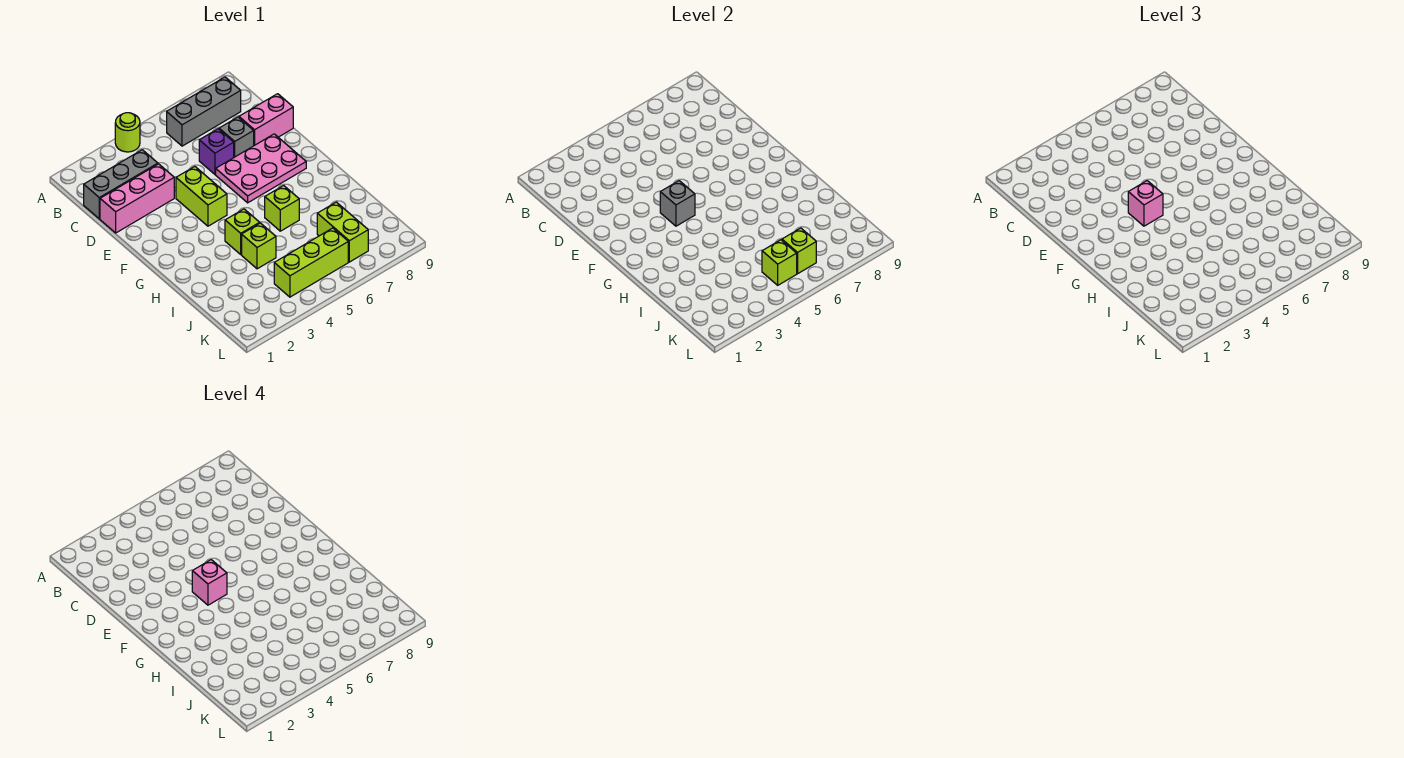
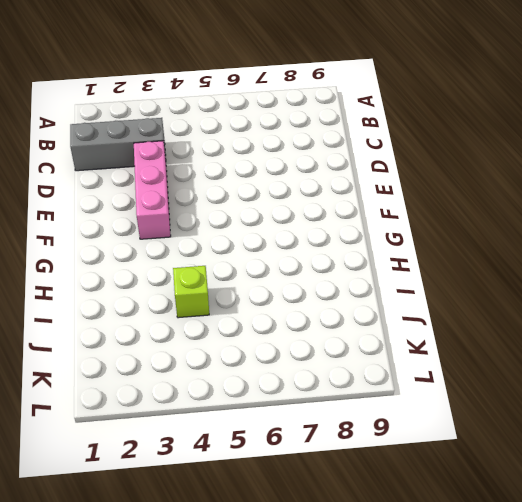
pink 1x3 brick [134,141,171,239] -> pink 1x3 brick turned to [100,164,174,233]
none -> lime 1x1 round brick [115,113,140,152]
none -> grey 1x3 brick [167,77,241,146]
none -> purple 1x1 brick [199,129,234,174]

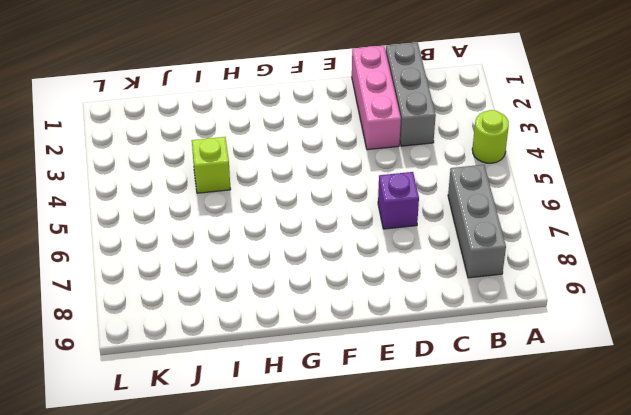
none -> grey 1x1 brick [219,117,254,157]
none -> pink 1x2 brick [239,94,293,145]
none -> lime 1x2 brick [176,166,227,226]

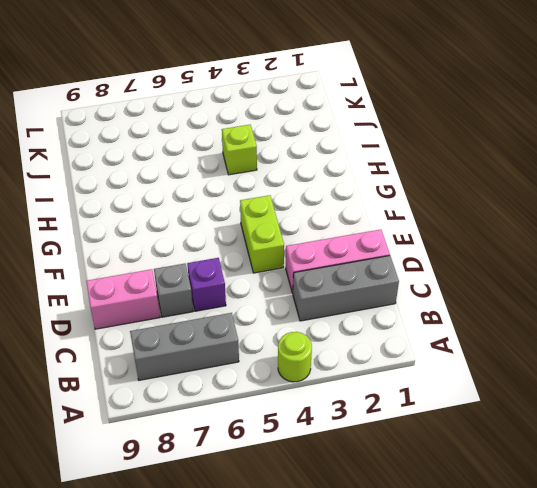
none -> pink 2x3 plate [216,134,306,203]
none -> lime 1x1 brick [225,209,260,254]
none -> lime 1x1 brick [265,186,299,231]

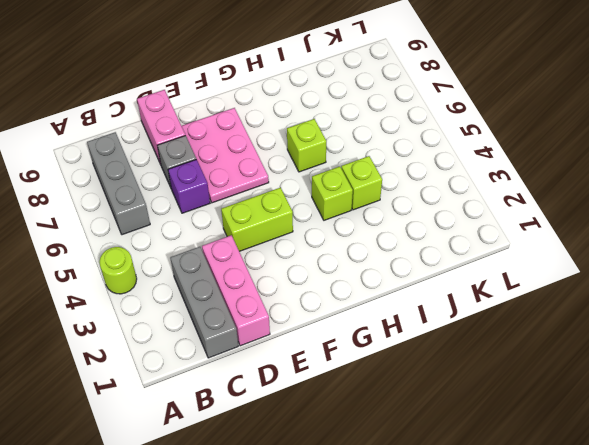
none -> lime 1x2 brick [317,202,368,262]
none -> lime 1x3 brick [274,228,348,297]
none -> grey 1x1 brick [660,181,695,226]

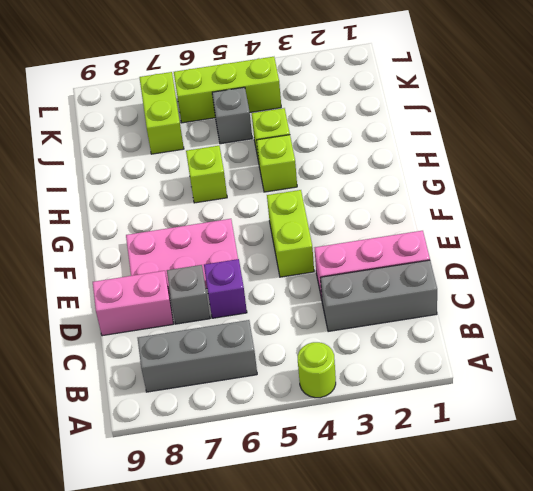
grey 1x1 brick [212,87,252,144] -> grey 1x1 brick moved to [660,181,695,226]
none -> lime 1x1 brick [762,240,797,285]
none -> lime 1x1 brick [782,228,816,274]
none -> pink 1x1 brick [1128,181,1163,226]

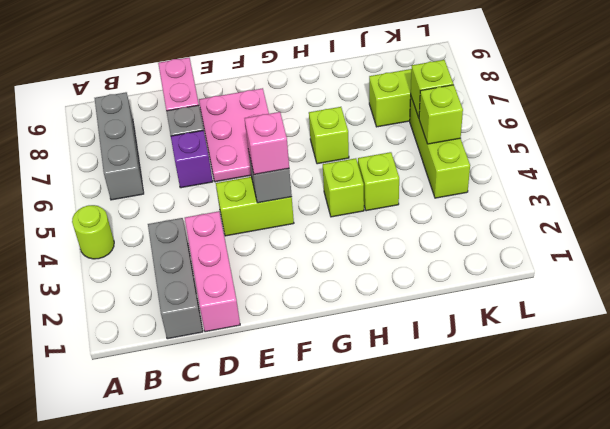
none -> pink 1x1 brick [192,560,227,605]

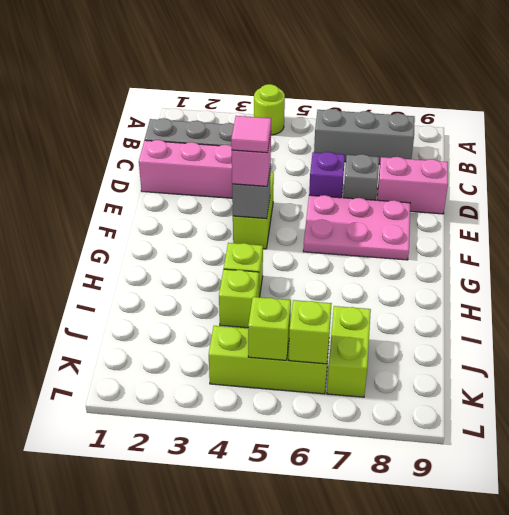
pink 1x1 tile [231,116,271,153] -> pink 1x1 brick [192,560,227,605]
none -> lime 1x1 brick [265,186,299,231]

